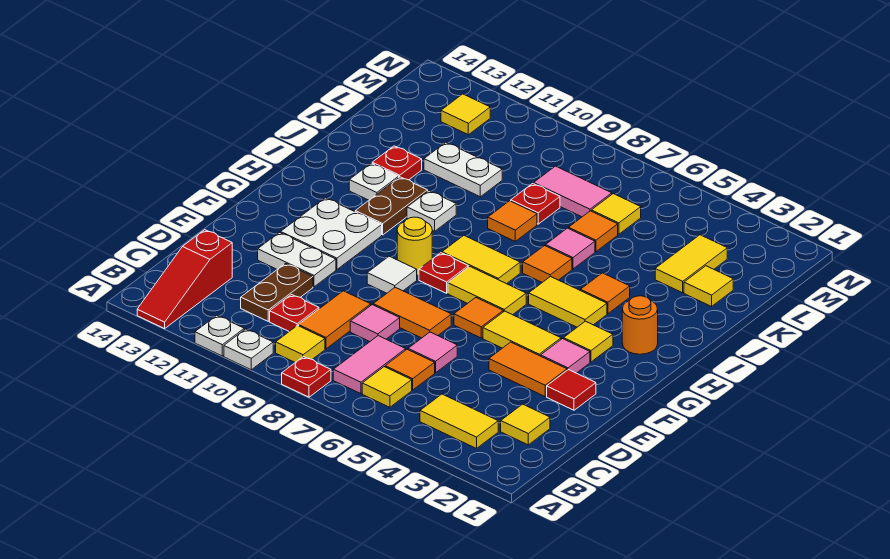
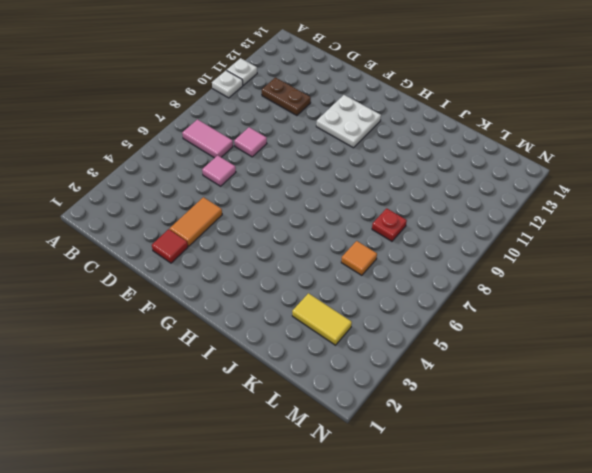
none -> red 1x1 plate [282,357,331,397]
none -> red 1x3 slope [137,230,232,329]
none -> yellow 1x2 tile [420,394,498,449]
none -> yellow 1x1 tile [362,367,412,407]

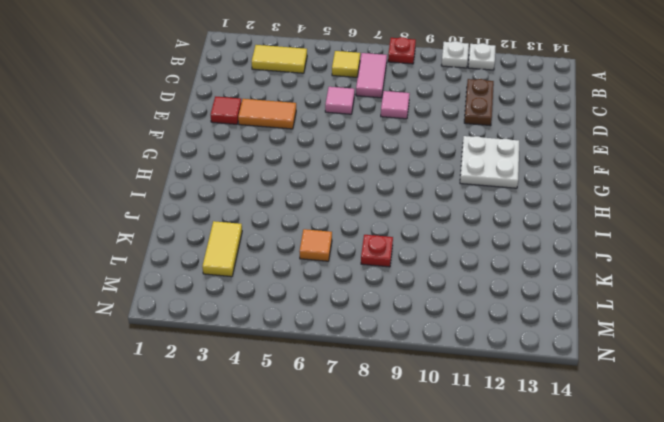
none -> red 1x3 slope [137,230,232,329]
none -> yellow 1x1 tile [276,325,325,362]
none -> yellow 1x1 tile [501,404,550,445]
none -> orange 1x1 tile [385,349,435,390]

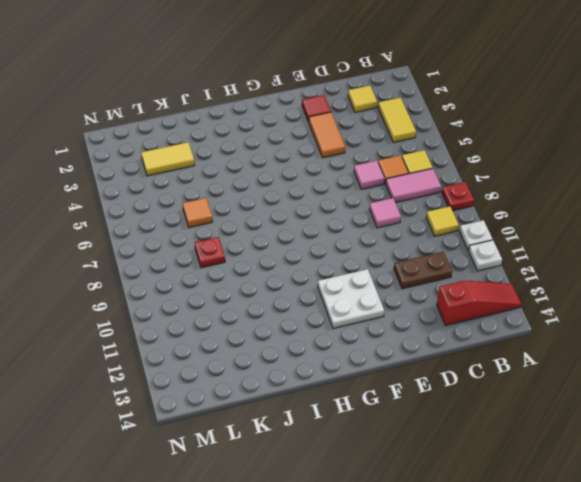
none -> orange 1x2 tile [299,291,371,349]
none -> red 1x1 plate [270,295,319,331]
none -> orange 1x2 tile [373,287,451,338]
none -> white 1x2 plate [258,232,336,287]

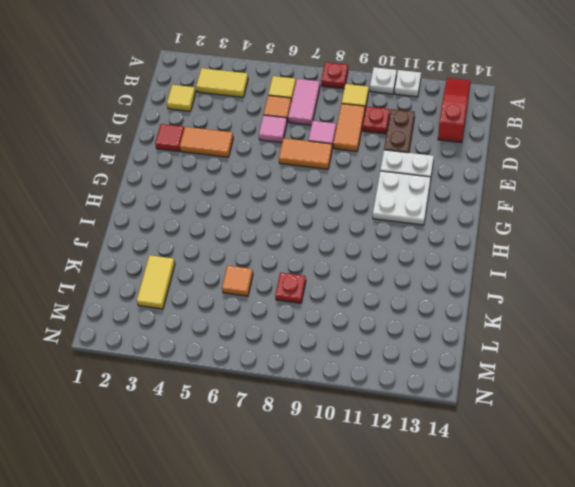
none -> pink 1x1 tile [541,339,590,373]
none -> yellow 1x2 tile [483,311,561,356]
none -> orange 1x1 tile [454,298,503,338]
none -> white 1x1 tile [367,256,417,293]

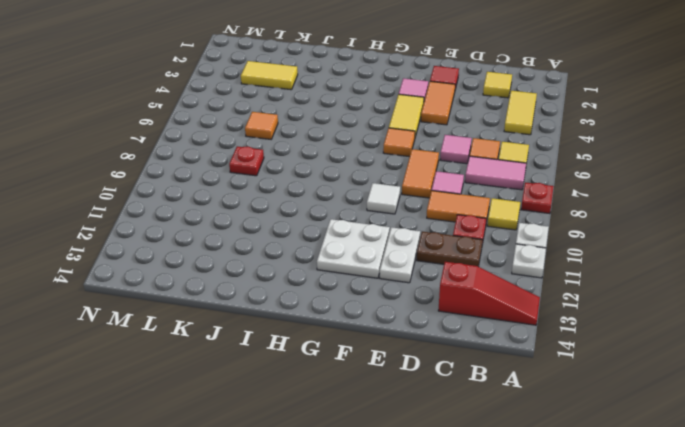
none -> yellow 1x1 tile [564,321,613,362]
none -> yellow 1x2 tile [448,267,526,315]
none -> red 1x1 plate [419,253,468,293]
none -> yellow 1x1 round brick [397,217,432,275]

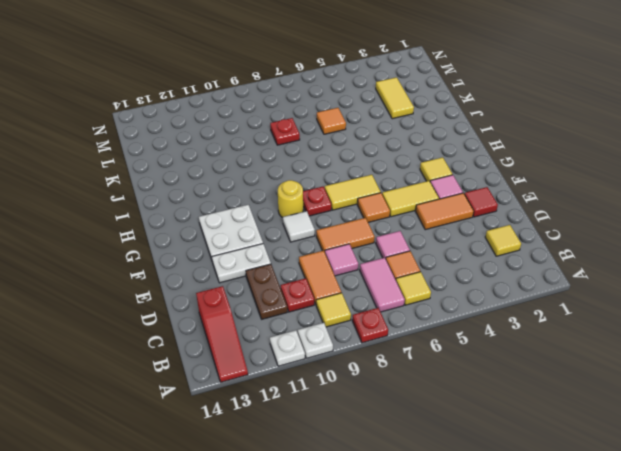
none -> yellow 1x2 tile [420,394,498,449]
none -> orange 1x1 round brick [622,296,658,354]
none -> yellow 1x2 tile [529,276,607,327]
none -> yellow 1x2 tile [442,236,520,284]

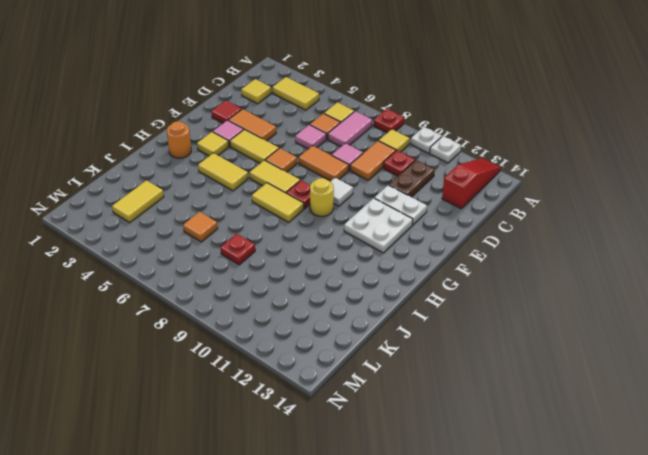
none -> brown 1x2 plate [355,177,428,235]
none -> orange 1x1 tile [580,273,630,314]
none -> orange 1x1 tile [523,246,572,282]
none -> white 1x1 plate [407,191,456,231]

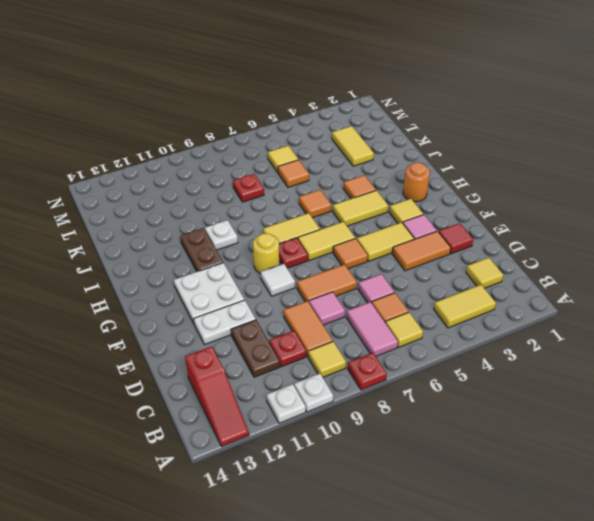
none -> white 1x1 plate [349,163,399,200]
none -> pink 1x1 tile [546,228,595,269]
none -> orange 1x1 tile [488,201,537,241]
none -> red 1x1 plate [372,146,422,180]

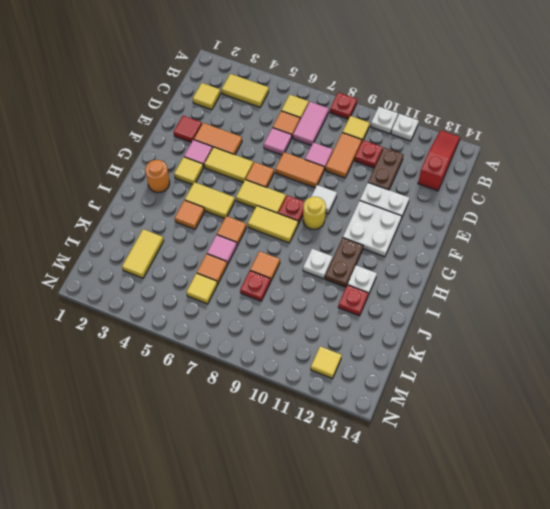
none -> yellow 1x1 tile [684,266,733,306]
none -> white 1x2 plate [424,142,502,197]
none -> pink 1x2 tile [534,166,612,217]

